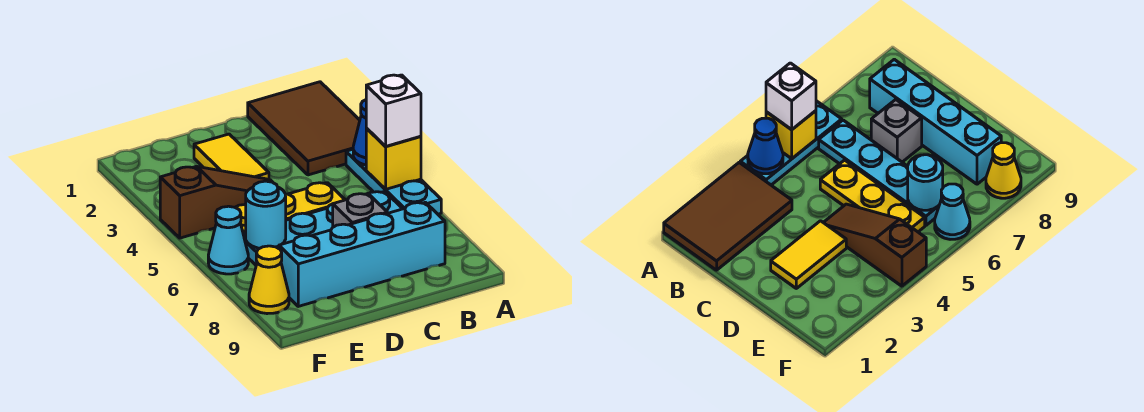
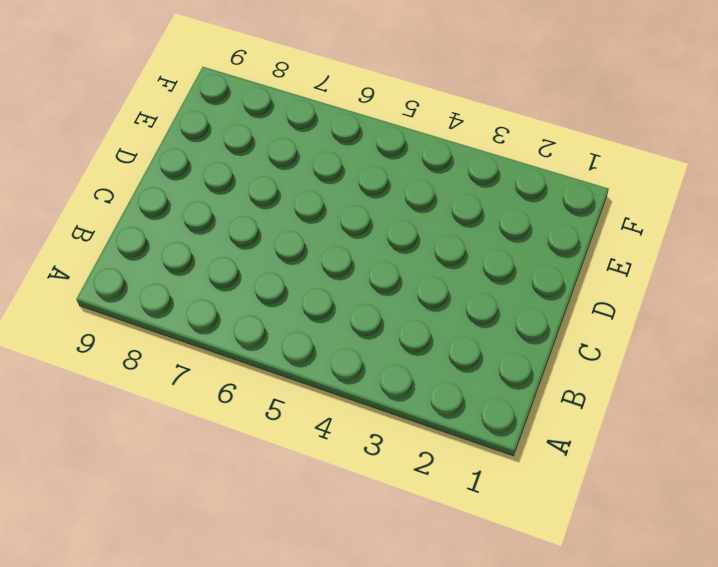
none -> brown 2x3 tile [248,82,360,175]
none -> cyan 1x3 plate [346,149,441,214]
none -> cyan 1x4 plate [243,192,402,265]

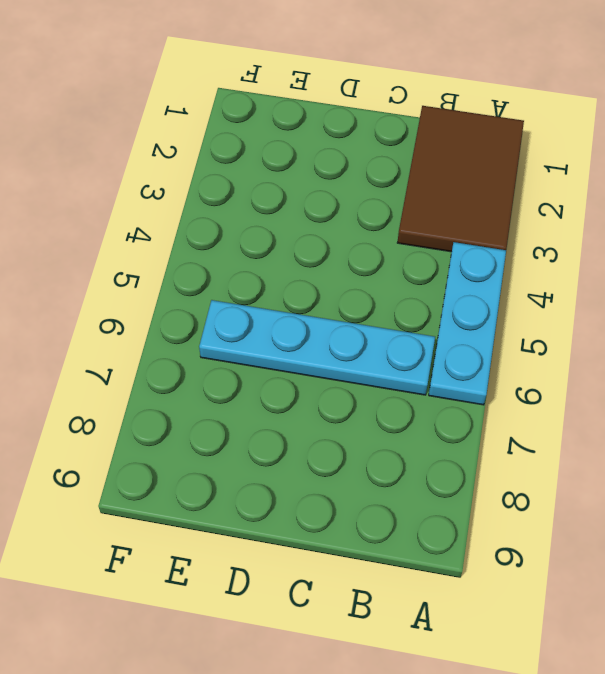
none -> cyan 1x4 brick [279,202,445,306]
none -> yellow 1x3 plate [235,183,345,233]
none -> grey 1x1 brick [333,194,387,227]

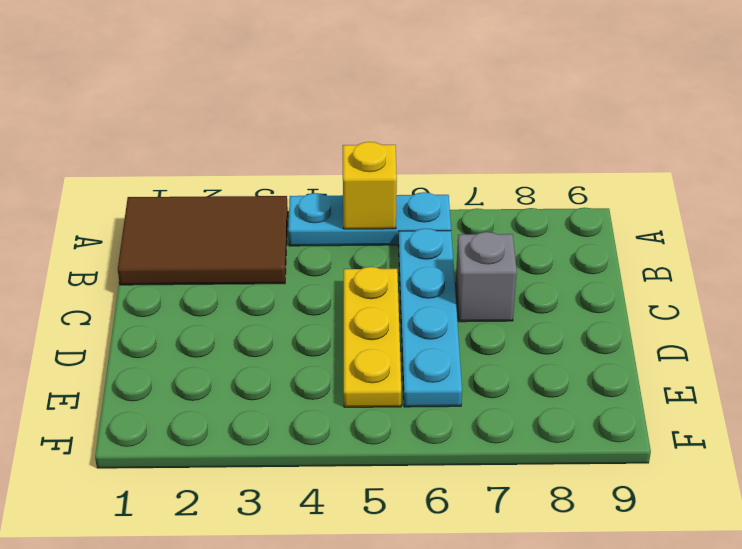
none -> cyan 1x4 brick [279,202,445,306]
none -> yellow 1x2 tile [194,134,269,179]
none -> brown 1x3 slope [160,166,272,238]

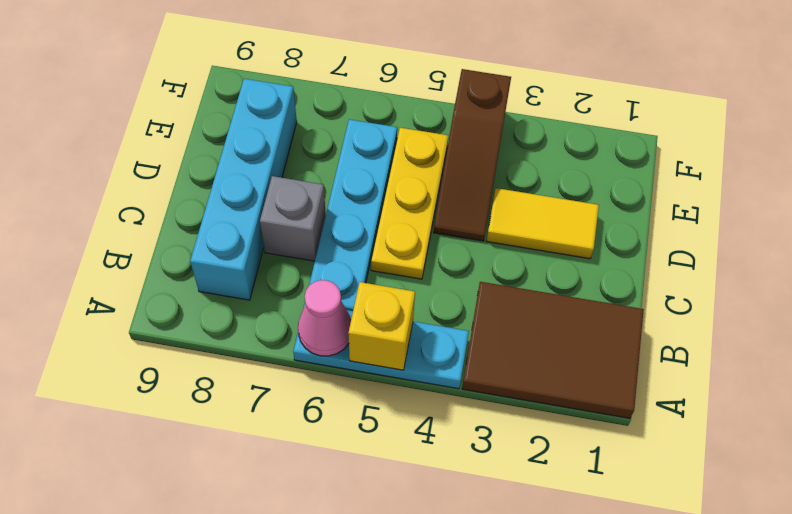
pink 1x1 cone [298,280,351,356] -> none
none -> cyan 1x1 cone [208,206,248,274]
none -> yellow 1x1 cone [249,246,289,314]
none -> blue 1x1 cone [353,100,366,165]

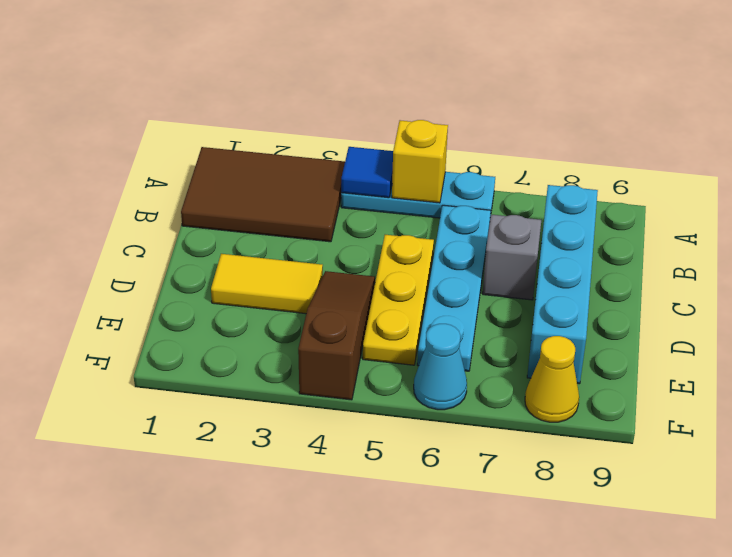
blue 1x1 tile [341,147,393,198] -> blue 1x1 cone [353,100,366,165]
none -> cyan 1x1 round brick [246,181,286,248]
none -> white 1x1 brick [366,75,421,146]

